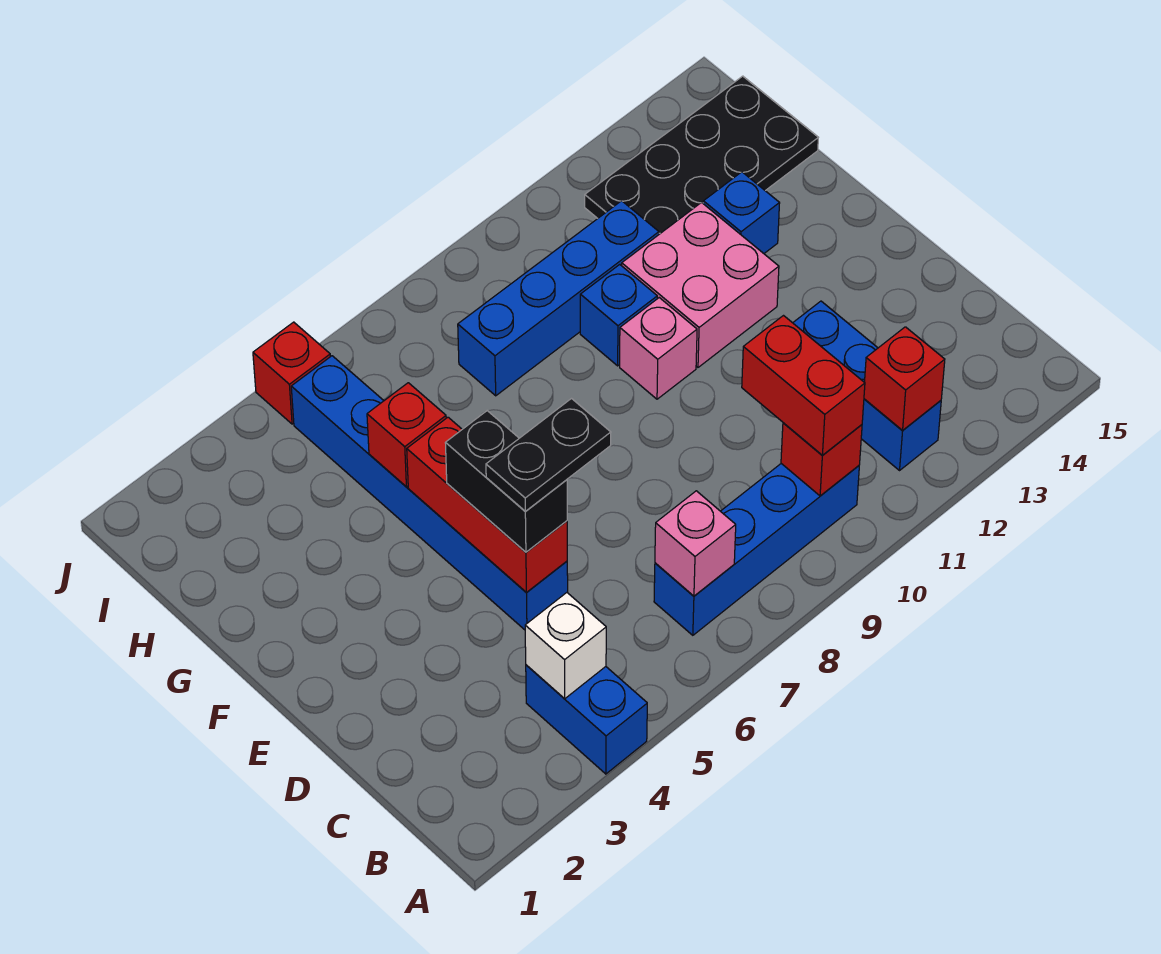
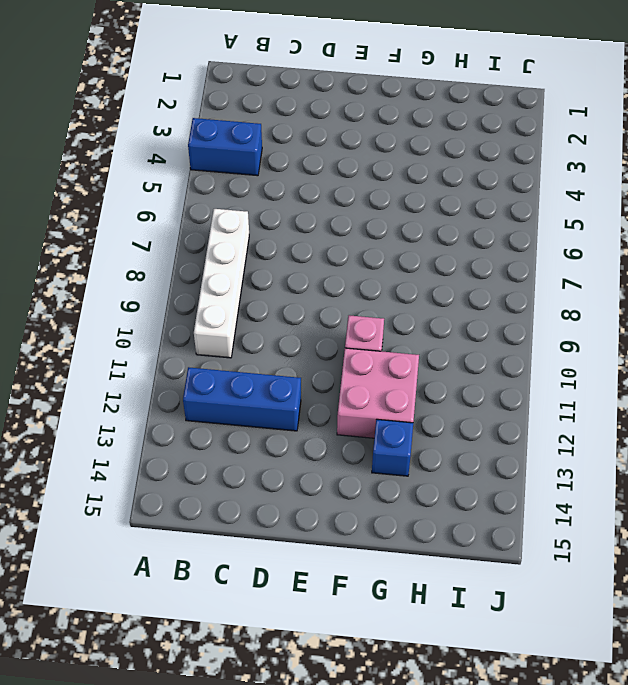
white 1x4 brick [194,209,249,358] -> blue 1x4 brick [654,464,859,635]
none -> blue 1x6 brick [291,356,568,630]
none -> blue 1x1 brick [580,265,657,366]
none -> blue 1x4 brick [458,201,659,396]

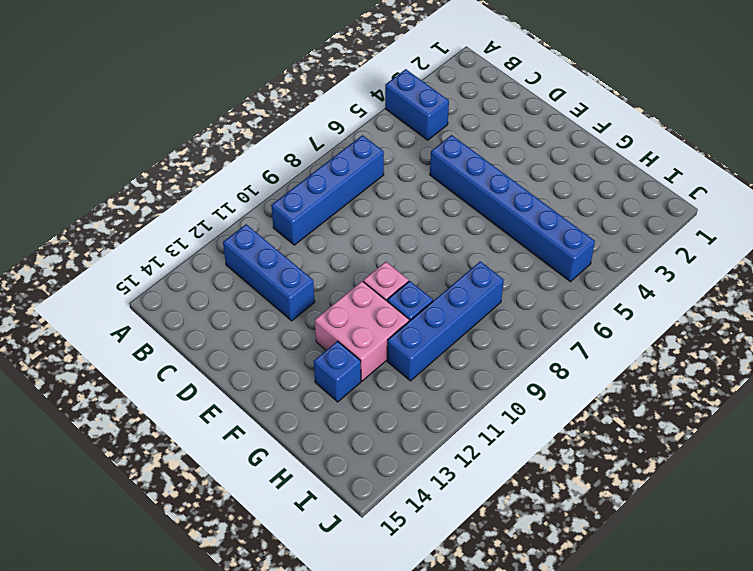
none -> black 2x4 plate [585,76,818,234]
none -> red 1x1 brick [253,322,330,424]
none -> white 1x1 brick [525,593,606,699]

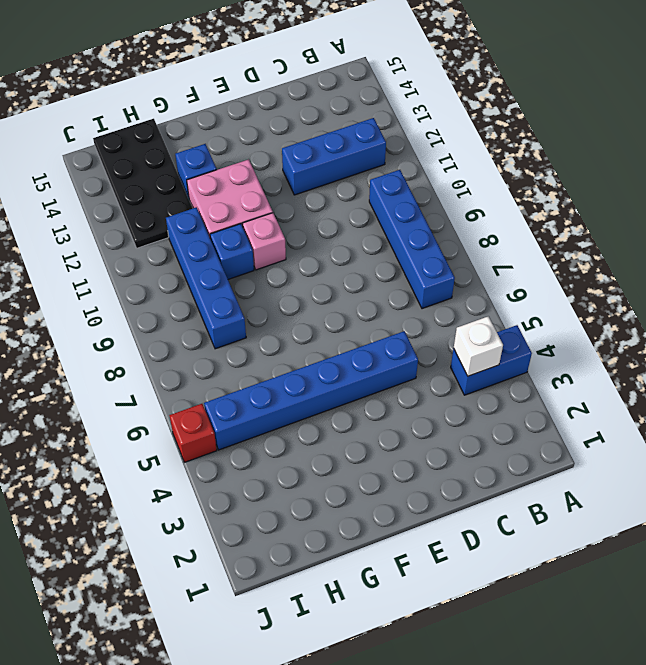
none -> pink 1x1 brick [655,491,736,596]
none -> red 1x1 brick [781,423,862,496]
none -> red 1x1 brick [864,327,945,430]

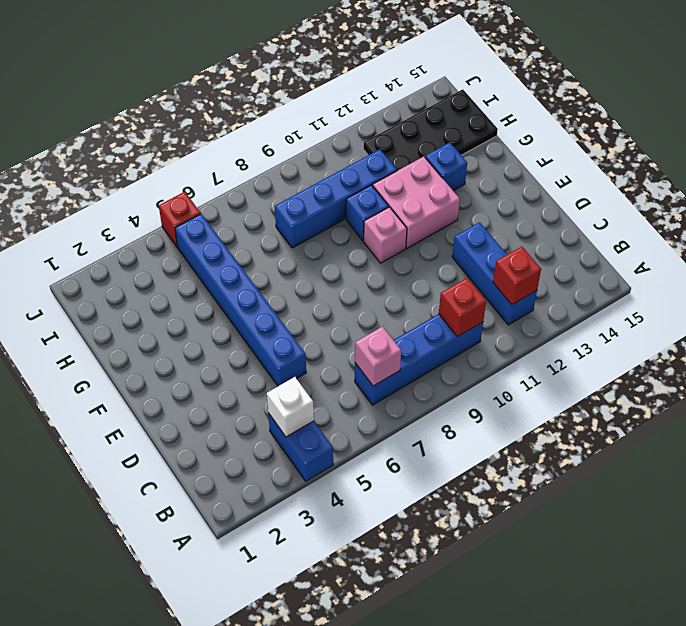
none -> red 1x3 brick [407,417,567,593]
none -> red 1x1 brick [367,383,446,487]
none -> red 1x2 brick [742,316,865,456]

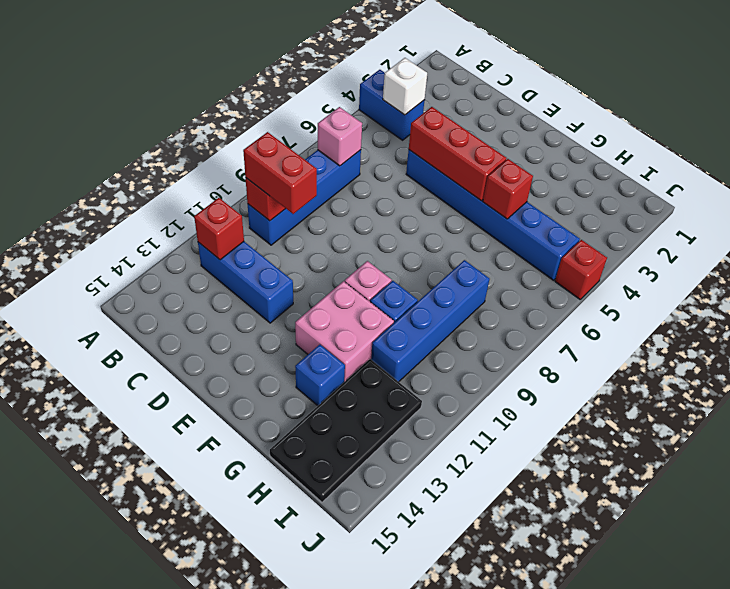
none -> black 1x2 brick [446,411,567,552]
none -> black 1x2 plate [486,399,611,512]

